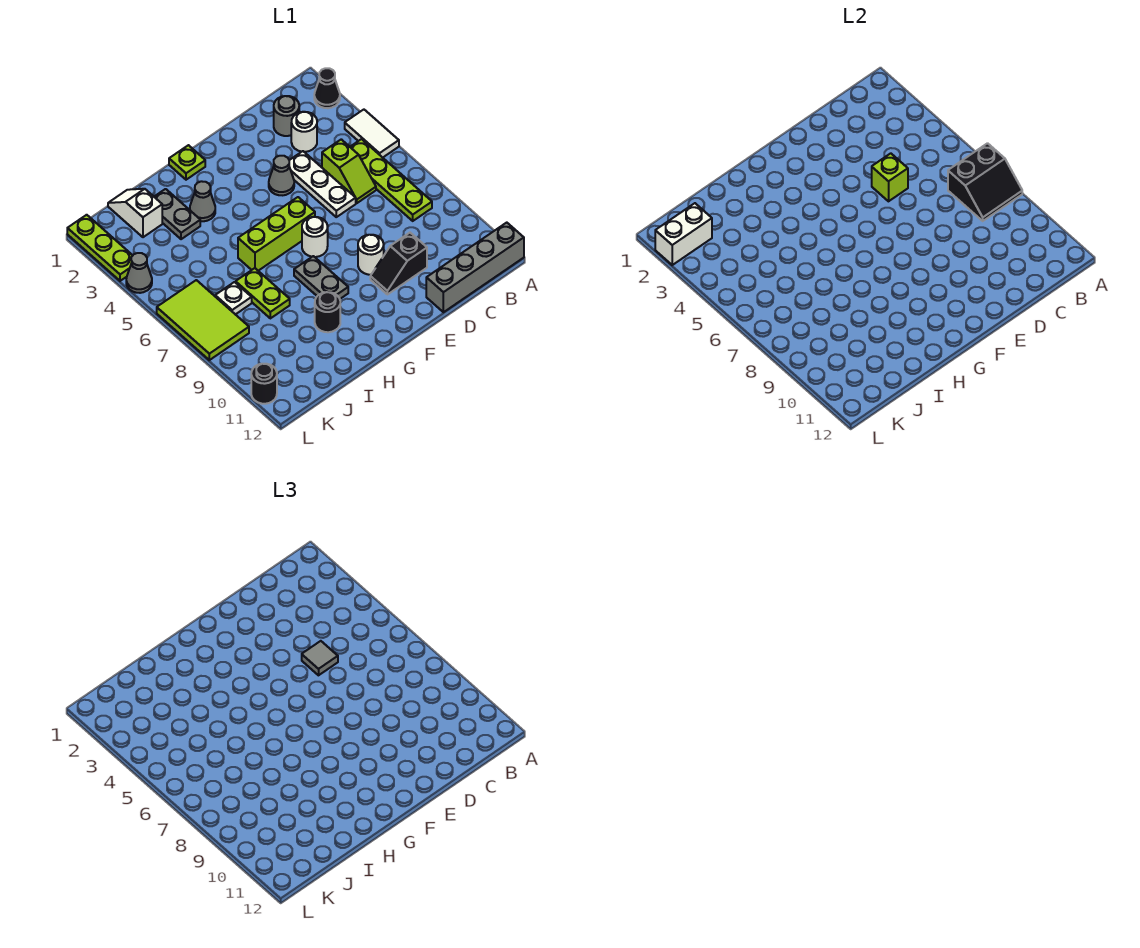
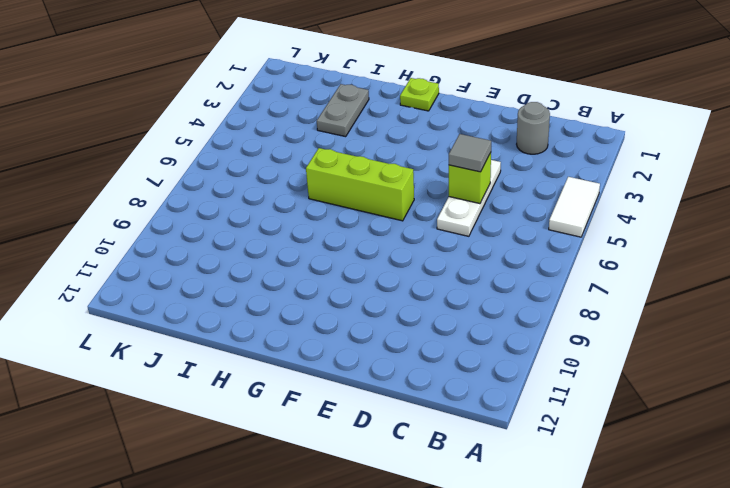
none -> black 1x1 cone [314,68,340,108]
none -> grey 1x4 brick [426,223,524,312]
none -> lime 1x4 plate [350,139,432,221]

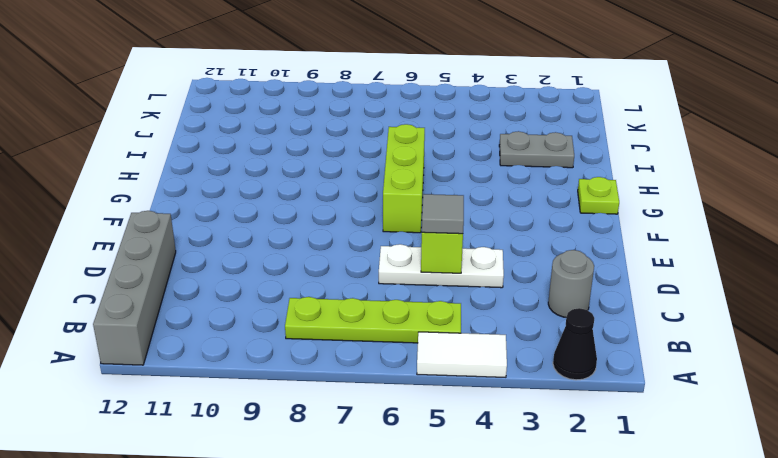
none -> white 1x1 round brick [291,112,317,152]
none -> lime 1x2 slope [322,139,376,203]
none -> black 1x2 slope [370,233,427,294]

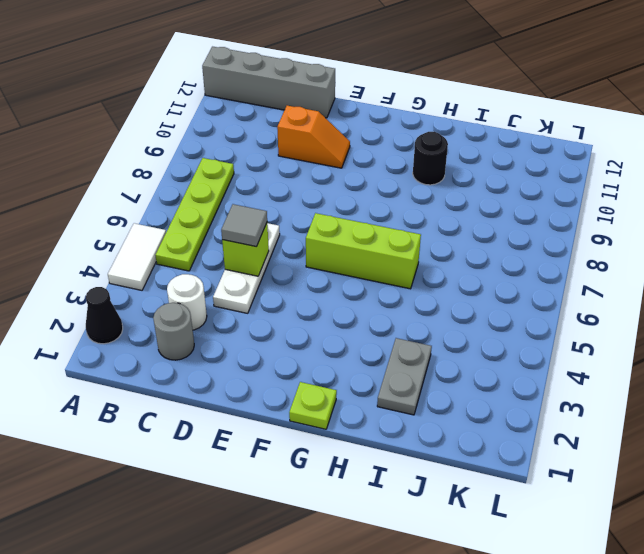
orange 1x2 slope [277,106,350,168] -> black 1x2 slope [370,233,427,294]
none -> lime 1x2 slope [322,139,376,203]
none -> grey 1x1 cone [269,156,294,195]
none -> white 1x1 round brick [358,235,384,275]

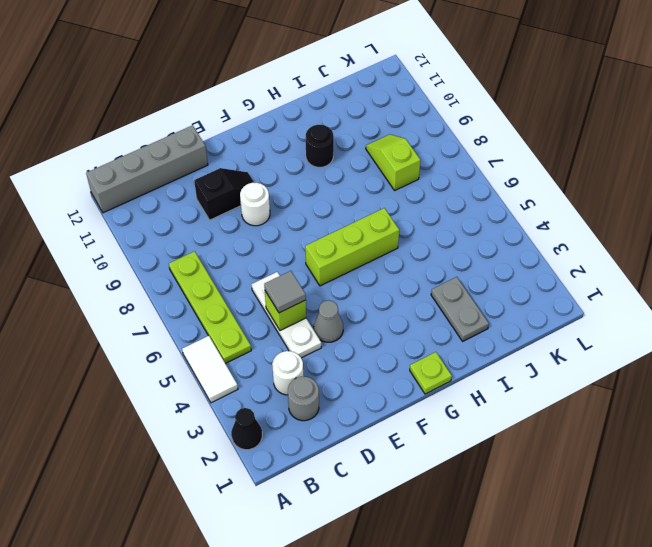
lime 1x2 slope [366,134,421,190] -> lime 1x2 slope moved to [322,139,376,203]
none -> white 1x1 round brick [302,217,328,257]
none -> grey 1x2 plate [294,256,348,299]
none -> grey 1x1 cone [190,181,215,221]

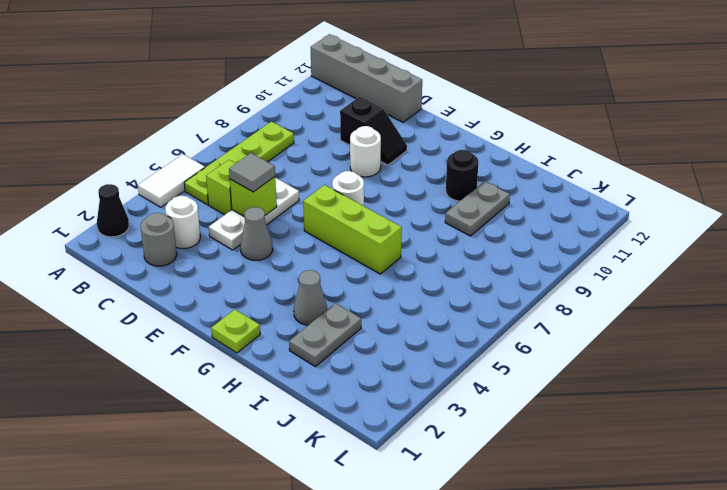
grey 1x2 plate [445,181,510,236] -> grey 1x2 plate moved to [294,256,348,299]
none -> lime 1x2 plate [236,268,290,318]
none -> white 1x2 slope [108,189,162,237]
none -> white 1x1 plate [215,282,252,314]

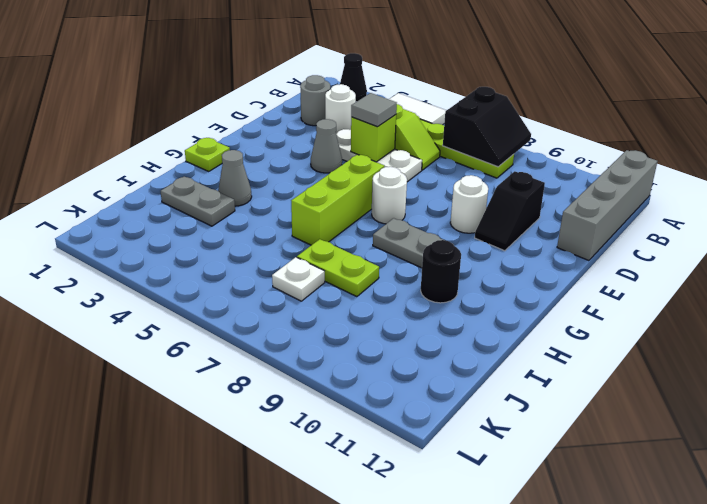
none -> white 1x2 slope [108,189,162,237]
none -> lime 2x3 tile [157,280,249,360]
none -> lime 1x3 plate [67,215,133,281]

